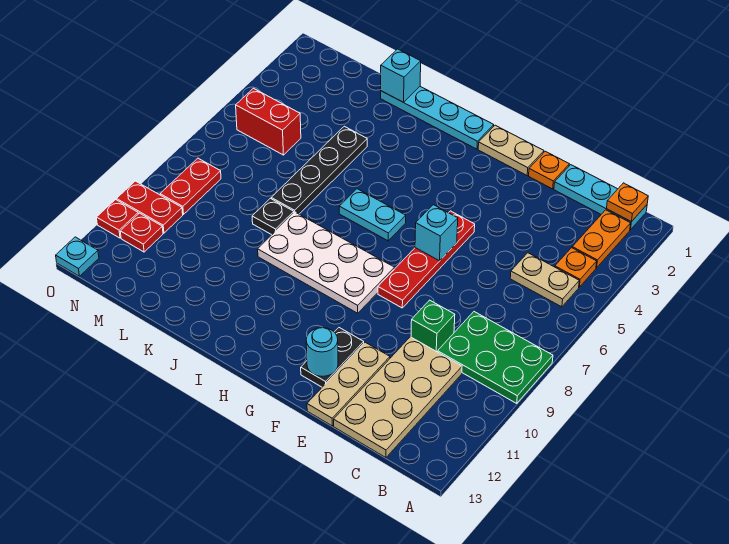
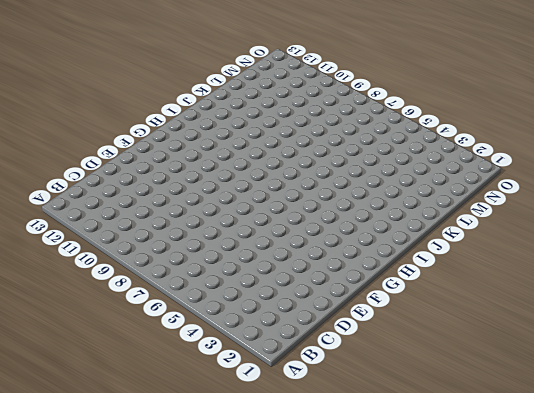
none -> green 2x3 plate [438,312,553,403]
none -> cyan 1x3 plate [554,165,647,230]
none -> orange 1x2 plate [572,210,631,268]

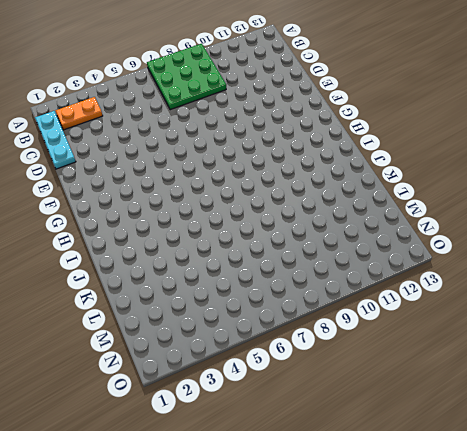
green 3x3 plate [147,44,226,110] -> green 2x3 plate [438,312,553,403]
none -> orange 1x1 plate [555,248,597,287]
none -> tan 1x2 plate [510,253,579,307]
none -> tan 2x4 plate [334,337,462,458]

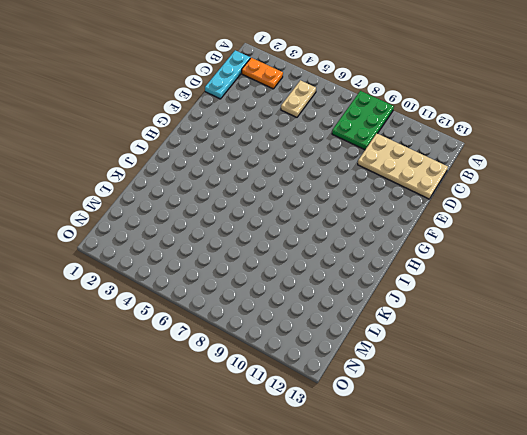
none -> orange 1x1 plate [555,248,597,287]
none -> green 1x1 brick [411,300,455,352]
none -> orange 1x1 plate [529,151,569,189]

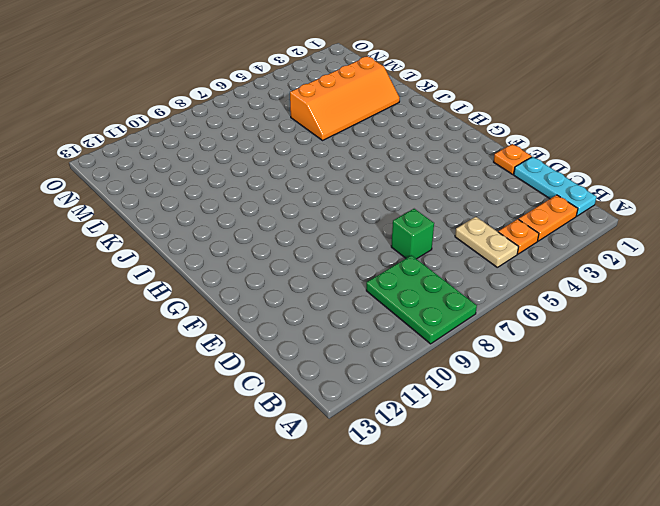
green 1x1 brick [391,209,434,259] -> green 1x1 brick moved to [411,300,455,352]
orange 2x4 slope [290,56,400,140] -> black 1x4 plate [271,126,367,214]
none -> tan 2x4 plate [334,337,462,458]
none -> tan 1x3 plate [307,342,390,426]
none -> tan 1x2 plate [478,125,544,175]

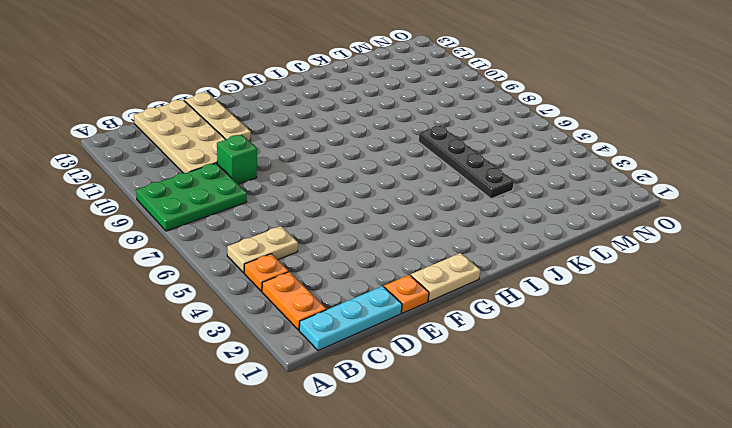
none -> red 1x4 plate [378,211,475,308]
none -> black 1x2 plate [301,328,364,387]
none -> white 2x4 plate [258,212,394,313]

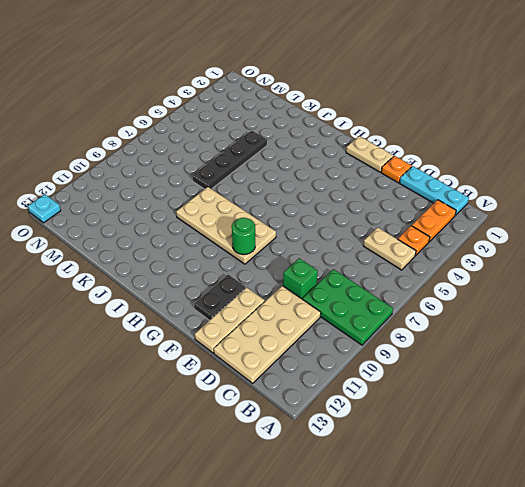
tan 2x4 plate [176,187,276,264] -> white 2x4 plate [258,212,394,313]
green 1x1 round brick [232,218,255,255] -> none
none -> red 1x4 plate [378,211,475,308]
none -> cyan 1x4 plate [381,87,494,149]
none -> cyan 1x2 plate [339,189,406,241]

